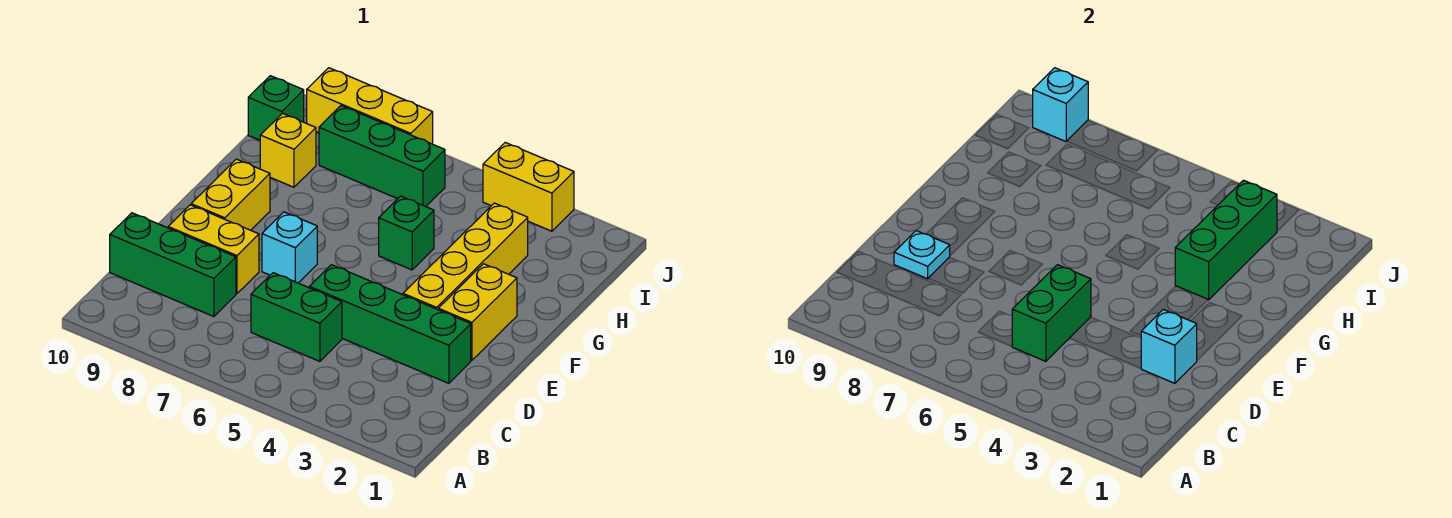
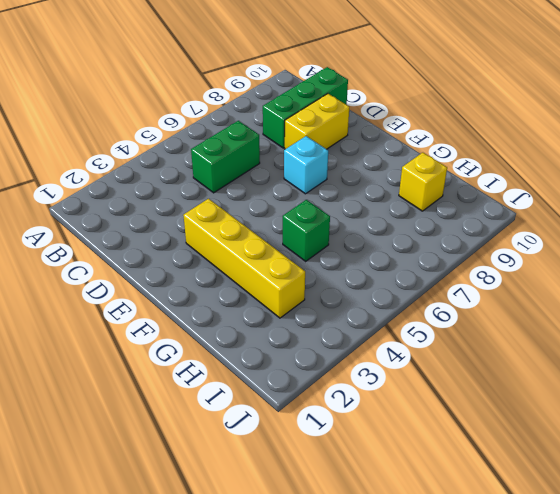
none -> green 1x4 brick [309,265,471,383]
none -> yellow 1x2 brick [438,264,517,360]
none -> yellow 1x2 brick [191,159,270,230]

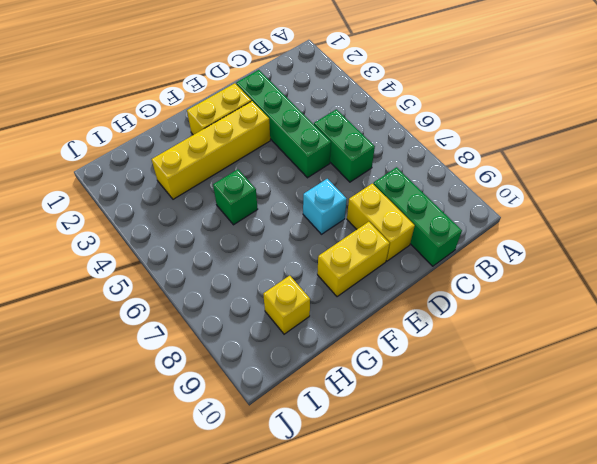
none -> green 1x3 brick [319,106,445,207]
none -> green 1x1 brick [248,76,304,140]
none -> yellow 1x2 brick [483,143,574,231]

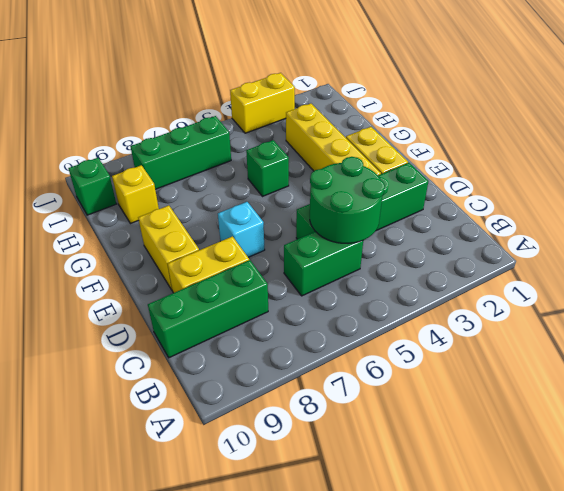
green 2x2 round brick [310,157,385,244] -> green 1x2 brick [1012,265,1091,361]
none -> yellow 1x3 brick [307,68,433,144]
none -> cyan 1x1 brick [1141,309,1197,383]
none -> cyan 1x1 plate [894,231,950,279]

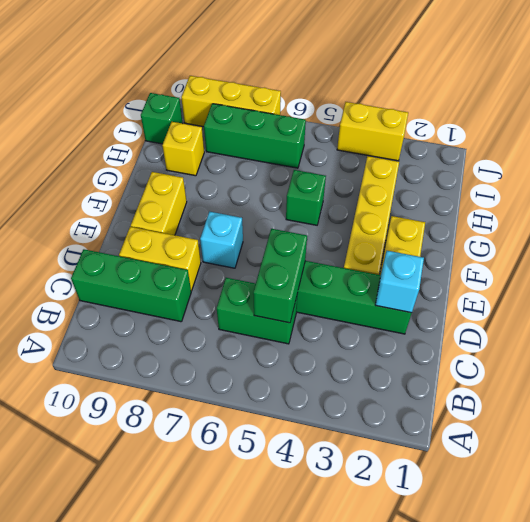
none -> cyan 1x1 plate [894,231,950,279]
none -> green 1x3 brick [1175,180,1277,300]
none -> cyan 1x1 brick [1033,68,1088,141]

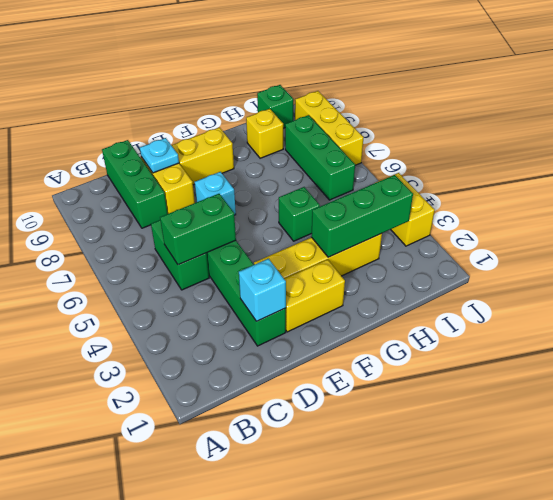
none -> cyan 1x1 brick [1033,68,1088,141]

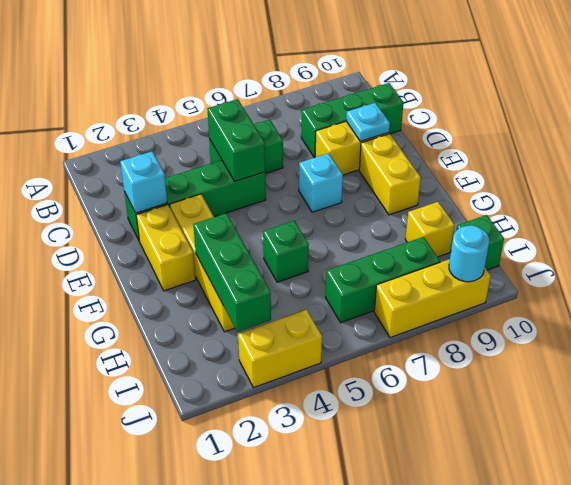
cyan 1x1 round brick [449,225,489,282] -> cyan 1x1 brick [1033,68,1088,141]

